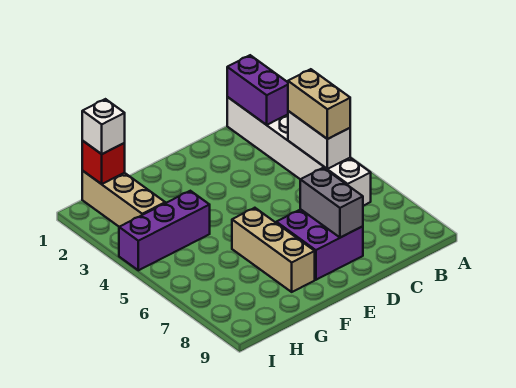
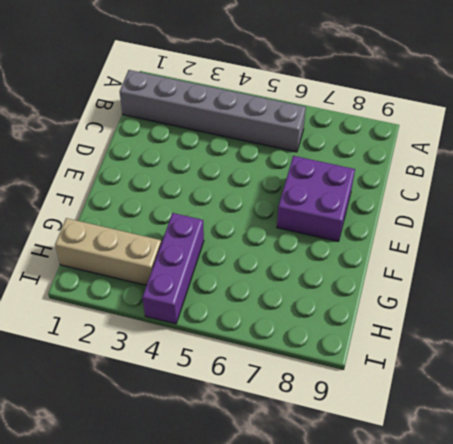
grey 1x6 brick [120,70,306,152] -> white 1x6 brick [227,97,371,206]
none -> tan 1x3 brick [232,208,315,292]
none -> purple 1x2 brick [227,55,288,125]

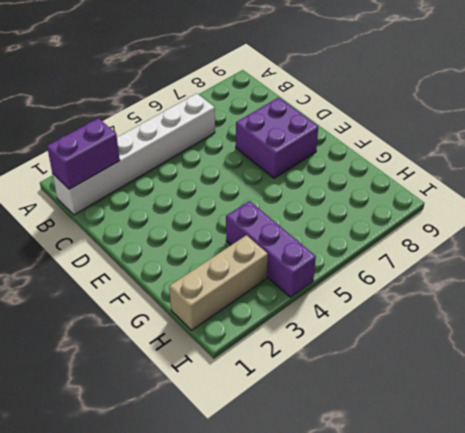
none -> tan 1x3 brick [232,208,315,292]
none -> white 1x2 brick [288,111,350,169]

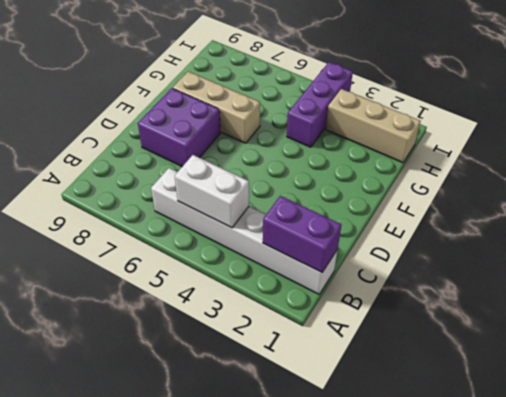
none -> grey 1x2 brick [300,168,363,238]
none -> red 1x1 brick [82,141,125,184]

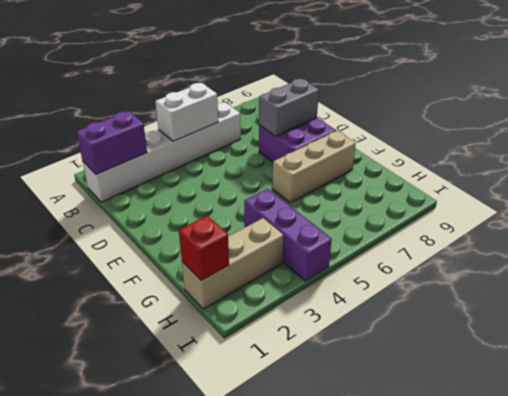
none -> tan 1x2 brick [288,69,350,139]
none -> white 1x1 brick [82,99,125,154]

